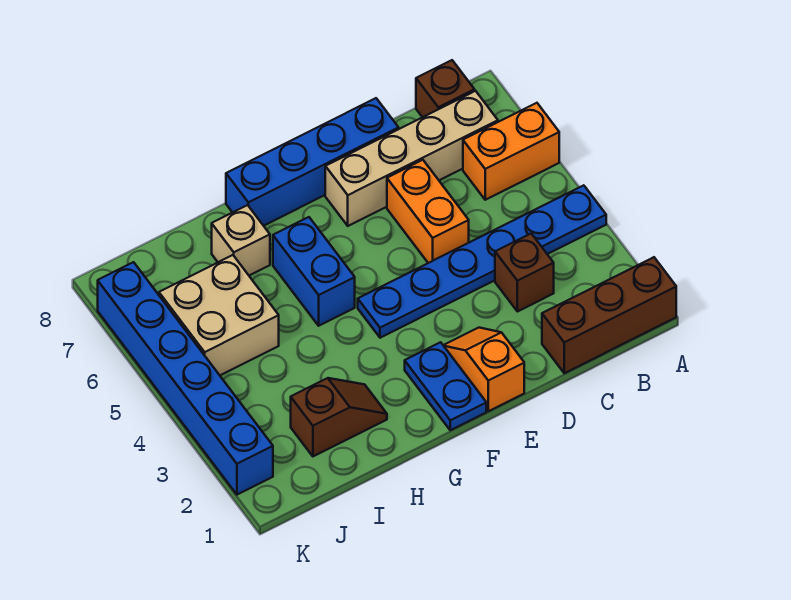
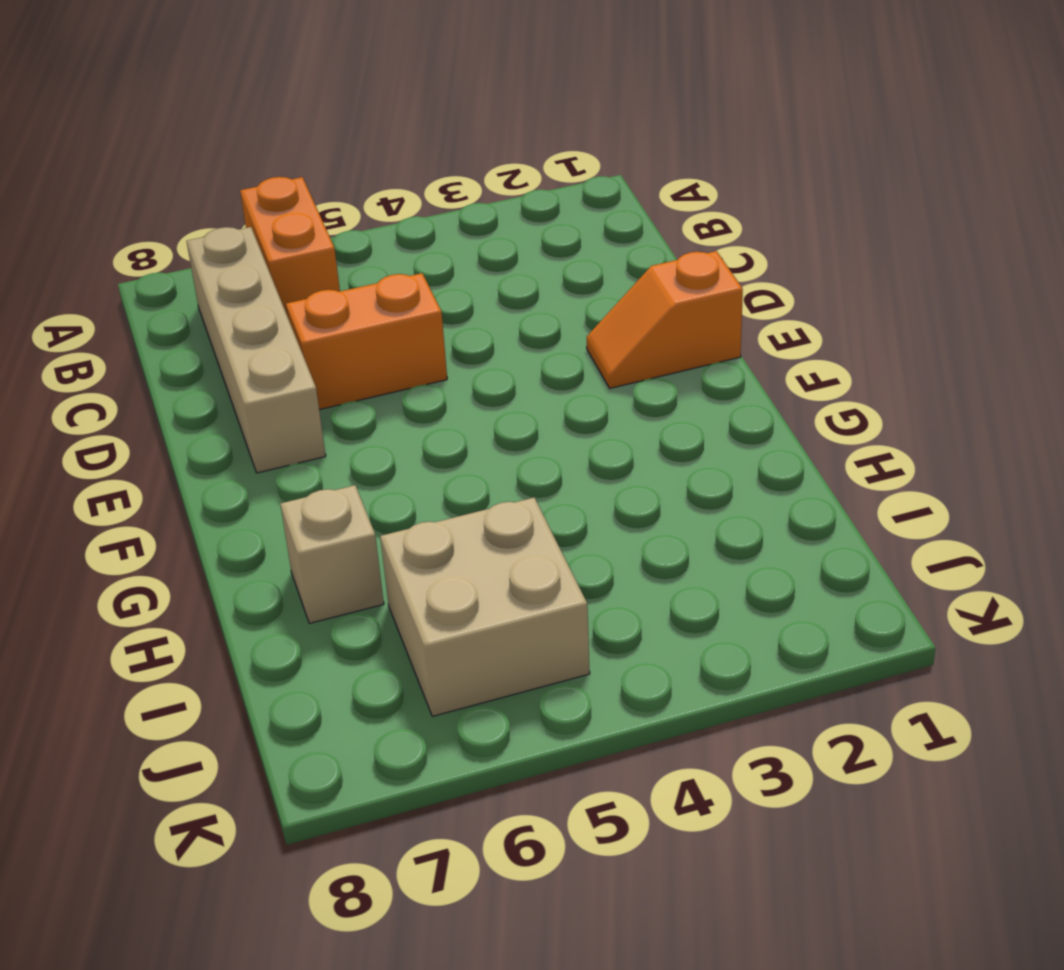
none -> brown 1x3 brick [542,257,676,373]
none -> blue 1x6 plate [358,185,606,338]
none -> brown 1x1 brick [416,60,475,117]

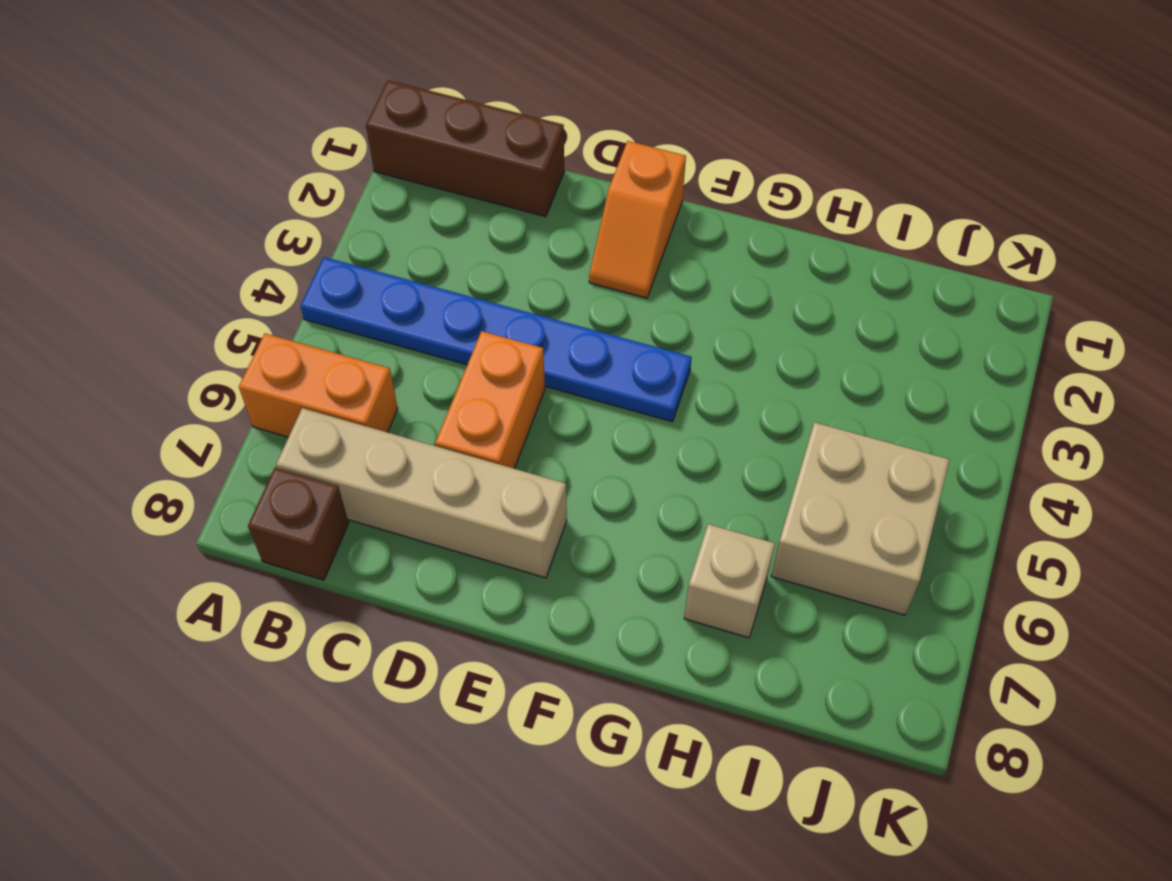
none -> brown 1x1 brick [495,234,554,312]
none -> blue 1x4 brick [226,98,399,226]
none -> blue 1x2 plate [405,342,486,430]

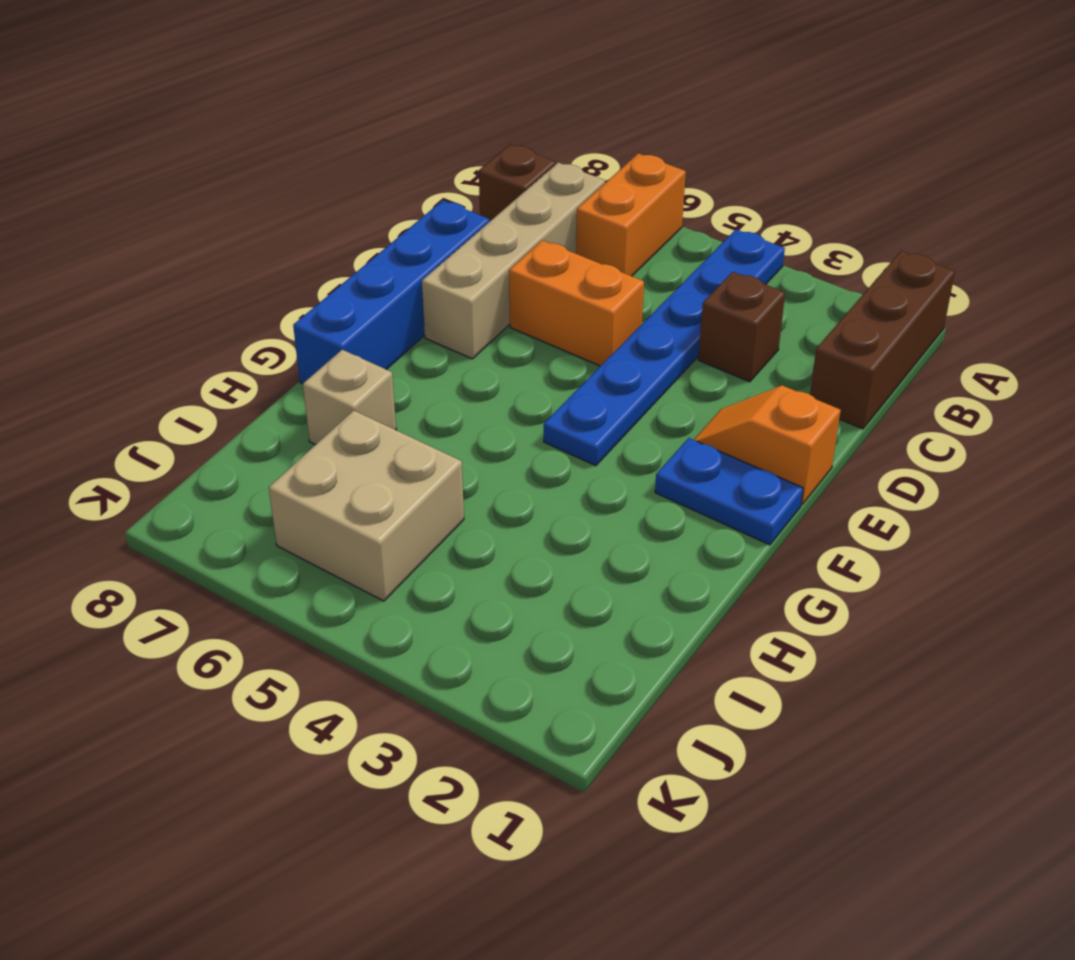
none -> blue 1x2 brick [273,217,355,326]
none -> brown 1x2 slope [291,378,387,456]
none -> blue 1x6 brick [98,262,273,495]

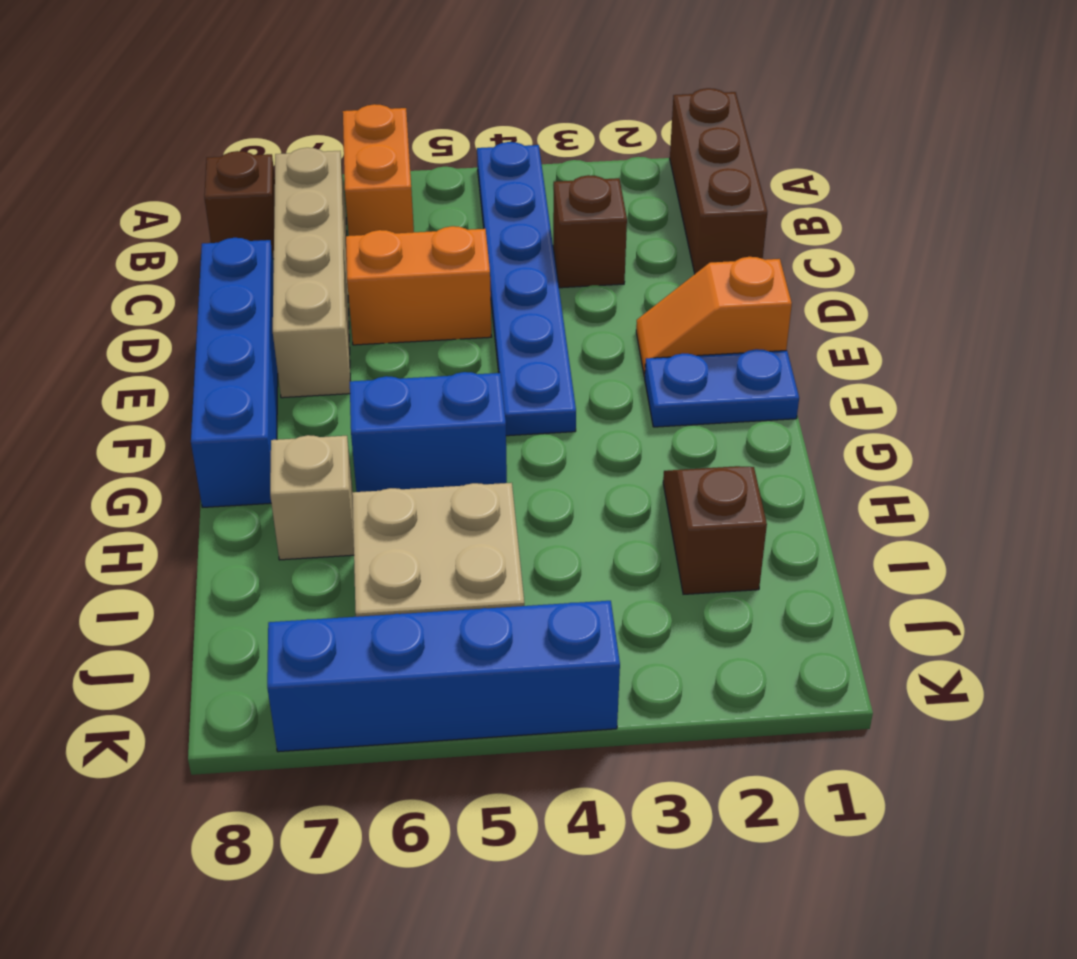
blue 1x4 brick [267,601,620,752] -> blue 1x6 brick [98,262,273,495]

